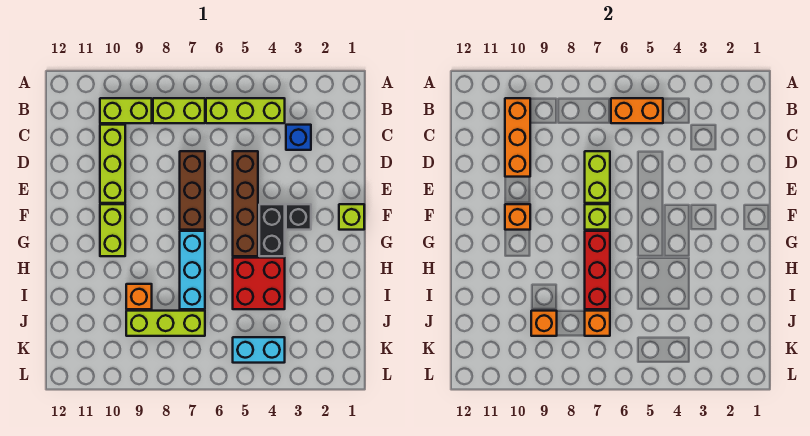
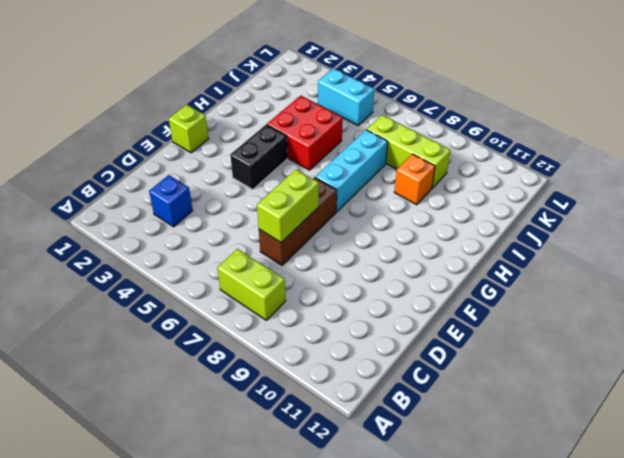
none -> lime 1x3 brick [206,98,285,123]
none -> lime 1x2 brick [100,98,152,123]
none -> lime 1x3 brick [100,125,125,203]

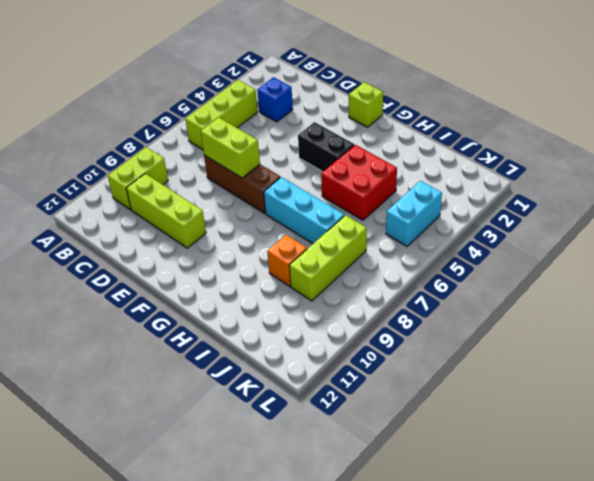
none -> lime 1x2 brick [153,98,205,123]
none -> brown 1x4 brick [233,151,258,256]
none -> black 1x1 brick [286,204,311,230]

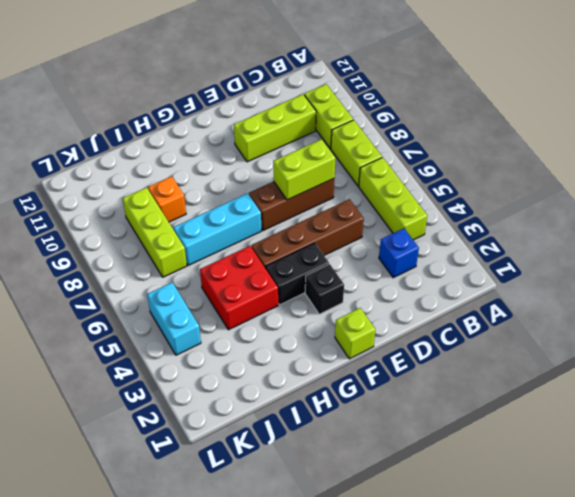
none -> lime 1x2 brick [100,204,125,256]
none -> orange 1x2 brick [611,98,663,123]
none -> orange 1x3 brick [505,98,530,177]

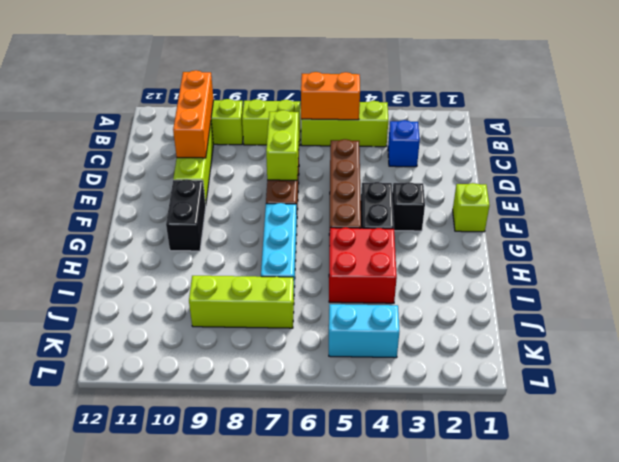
black 1x2 brick [166,179,206,251] -> lime 1x2 brick [100,204,125,256]
none -> orange 1x1 brick [126,284,152,309]
none -> lime 1x1 brick [585,204,610,230]
none -> orange 1x1 brick [505,204,530,230]

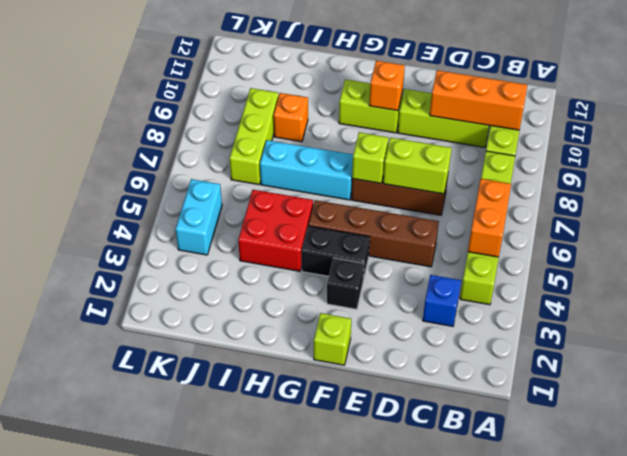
none -> red 1x3 brick [585,231,610,309]
none -> orange 1x1 brick [585,311,610,336]
none -> orange 1x1 brick [531,311,557,336]

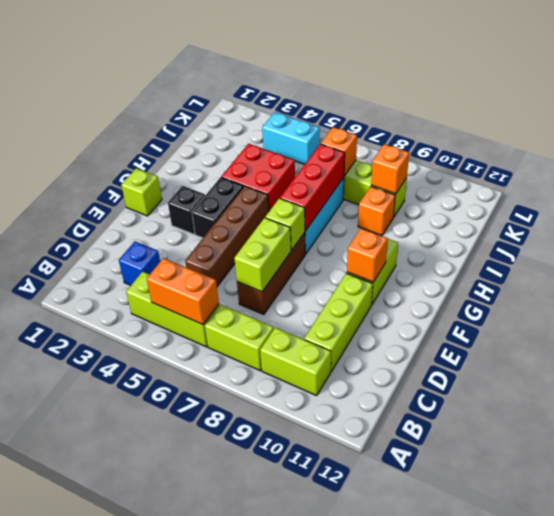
none -> orange 1x3 brick [505,98,530,177]

